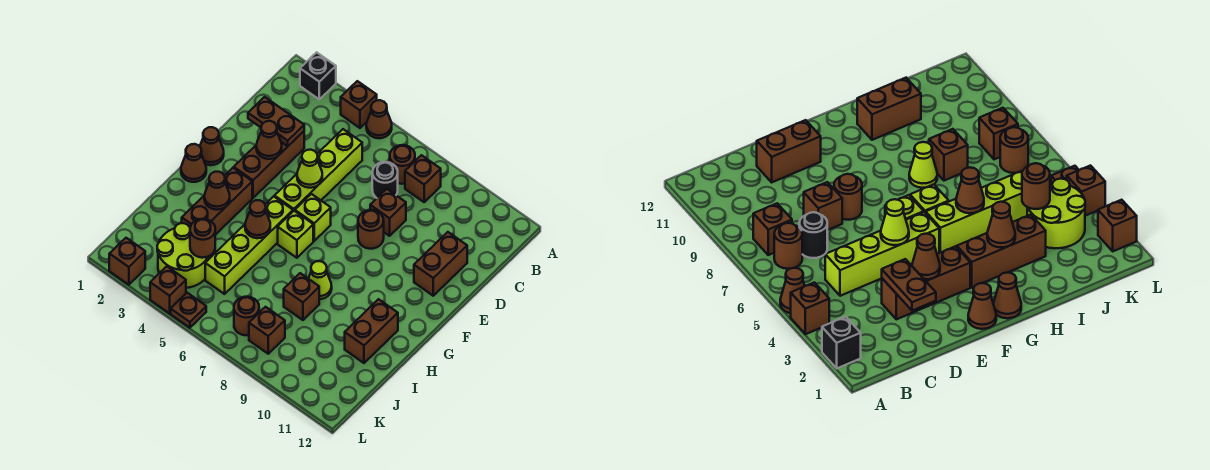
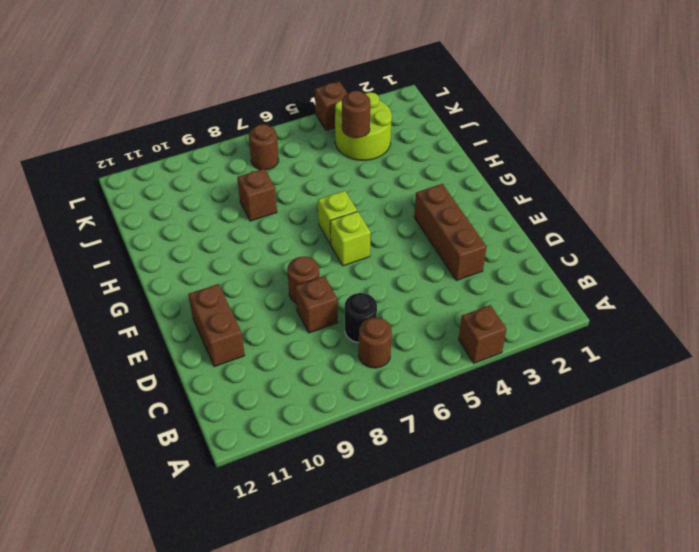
none -> black 1x1 brick [300,52,336,99]
none -> brown 1x1 cone [366,100,392,138]
none -> brown 1x1 brick [405,155,441,202]
none -> lime 1x4 brick [274,129,362,211]

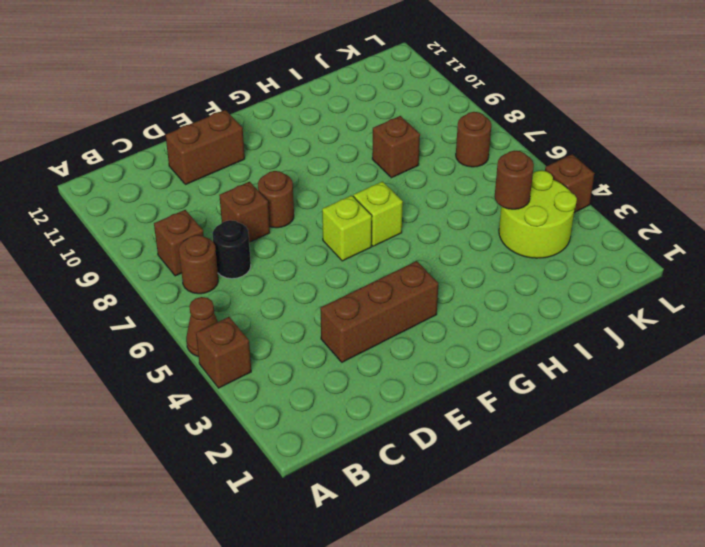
none -> black 1x1 brick [300,52,336,99]
none -> lime 1x4 brick [274,129,362,211]
none -> brown 1x1 cone [200,127,224,165]
none -> brown 1x1 cone [181,144,206,182]

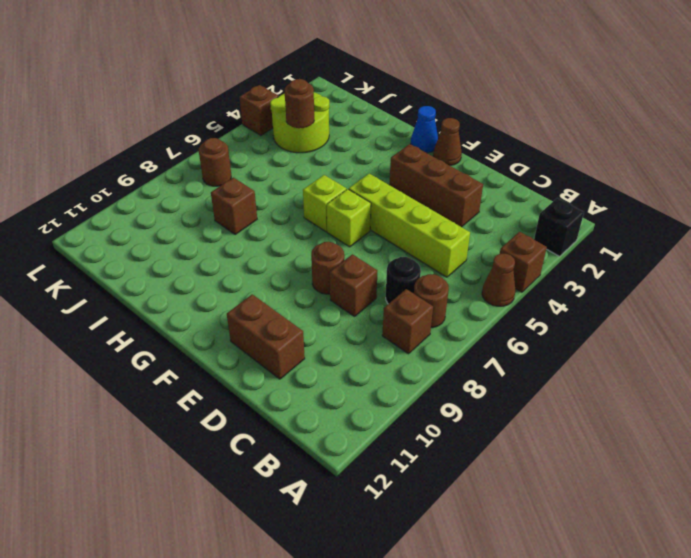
blue 1x1 cone [411,106,438,153] -> brown 1x1 cone [181,144,206,182]
none -> brown 1x3 brick [182,168,252,235]
none -> lime 1x4 brick [205,196,293,294]
none -> lime 1x1 cone [308,261,332,299]
none -> brown 1x2 brick [345,299,398,363]

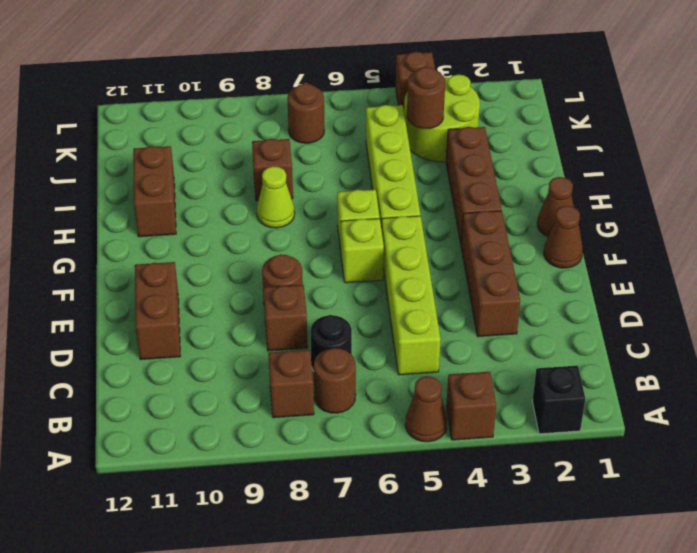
none -> brown 1x1 brick [249,307,285,354]
none -> brown 1x1 brick [109,238,145,285]
none -> brown 1x1 plate [171,293,206,328]
none -> brown 1x2 plate [248,97,304,146]

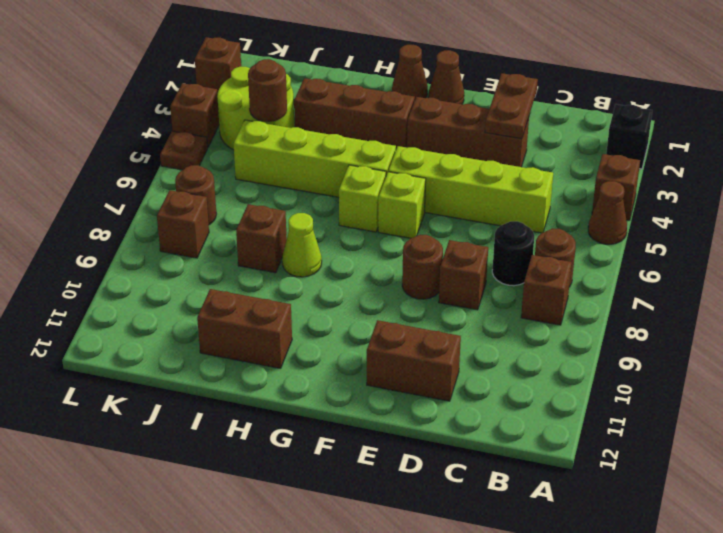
none -> brown 1x1 cone [256,121,282,159]
none -> lime 1x1 cone [297,150,322,188]
none -> brown 1x1 cone [204,172,230,210]
none -> brown 1x1 cone [245,200,270,238]

